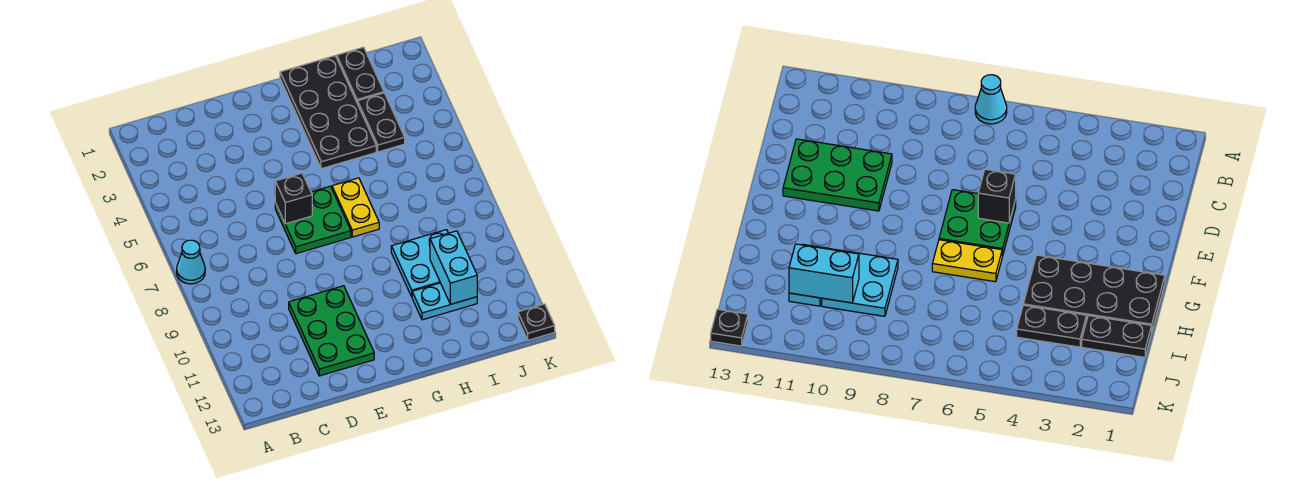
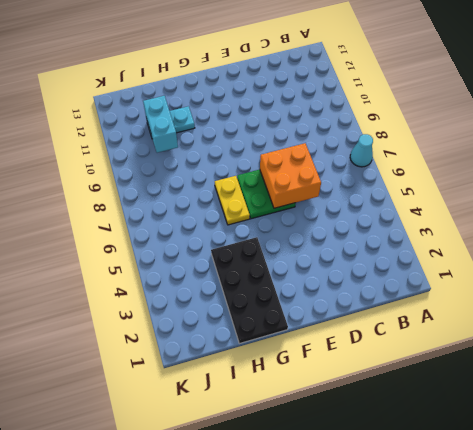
orange 2x2 brick [260,143,321,208] -> black 1x1 brick [275,173,312,224]
none -> green 2x3 plate [289,286,374,376]
none -> cyan 2x2 plate [391,230,448,296]
none -> black 1x2 plate [337,47,384,104]

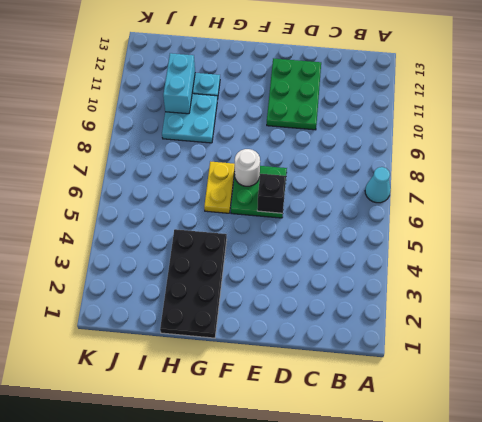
white 1x1 round brick [235,149,260,186] -> none
none -> black 1x2 plate [337,47,384,104]
none -> black 1x2 plate [358,93,405,152]
none -> black 1x1 plate [518,304,555,340]

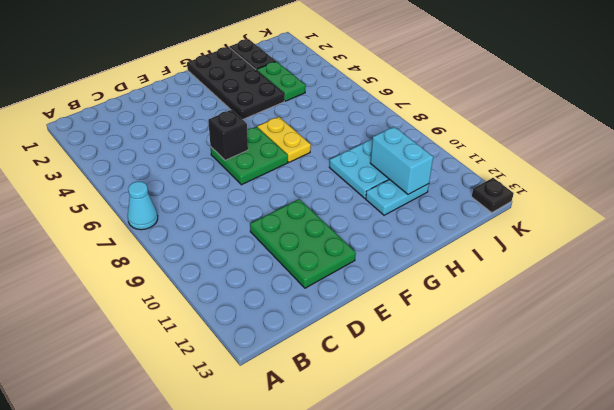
green 1x2 plate [257,61,306,101] -> black 1x2 plate [358,93,405,152]

